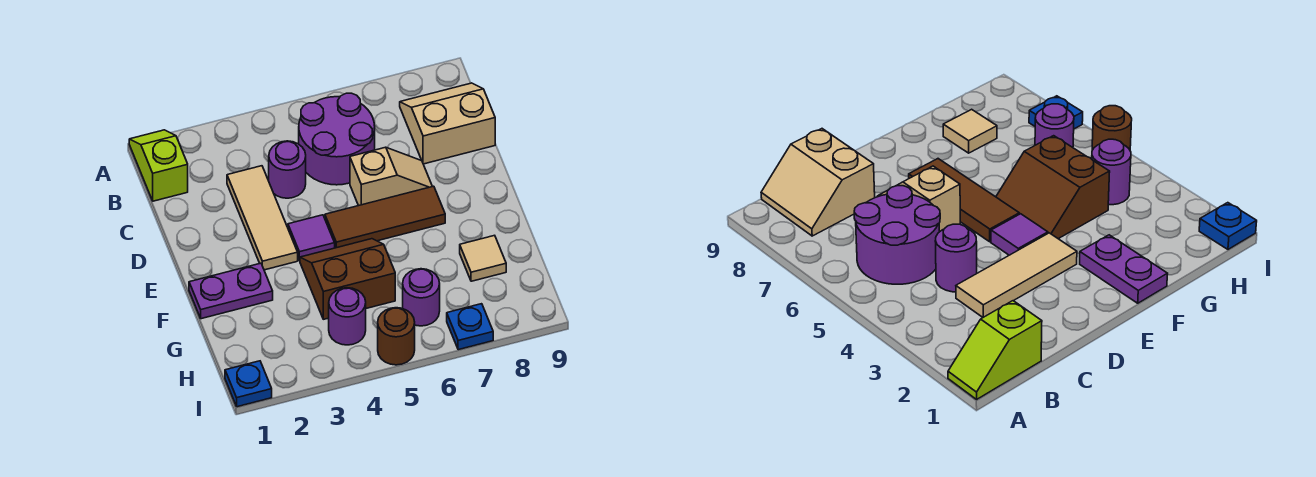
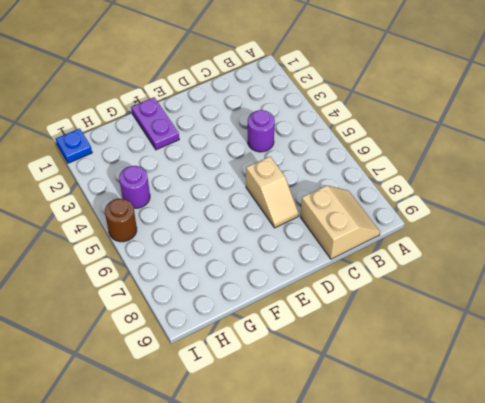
none -> lime 1x2 slope [129,130,188,201]
none -> purple 2x2 round brick [299,93,375,185]
none -> tan 1x3 tile [227,166,298,270]

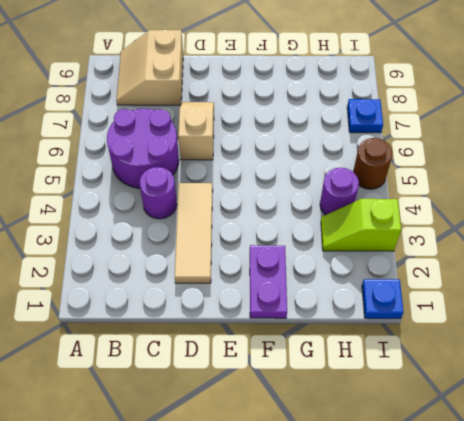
tan 1x3 tile [175,183,213,283] -> tan 1x3 tile turned to [227,166,298,270]
lime 1x2 slope [321,199,401,251] -> lime 1x2 slope moved to [129,130,188,201]
none -> purple 1x1 tile [288,215,335,261]
none -> brown 1x3 tile [325,186,445,248]
none -> brown 2x2 slope [300,239,395,319]

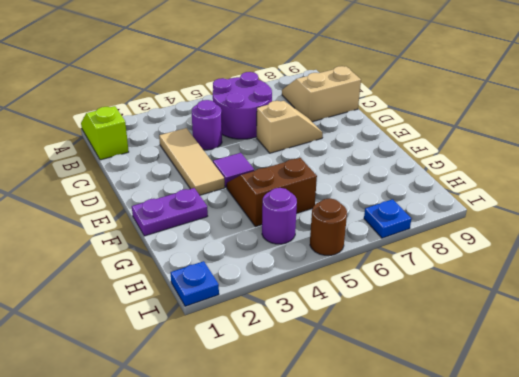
none -> brown 1x3 tile [325,186,445,248]
none -> tan 1x1 tile [460,235,506,281]
none -> purple 1x1 round brick [403,269,440,326]

